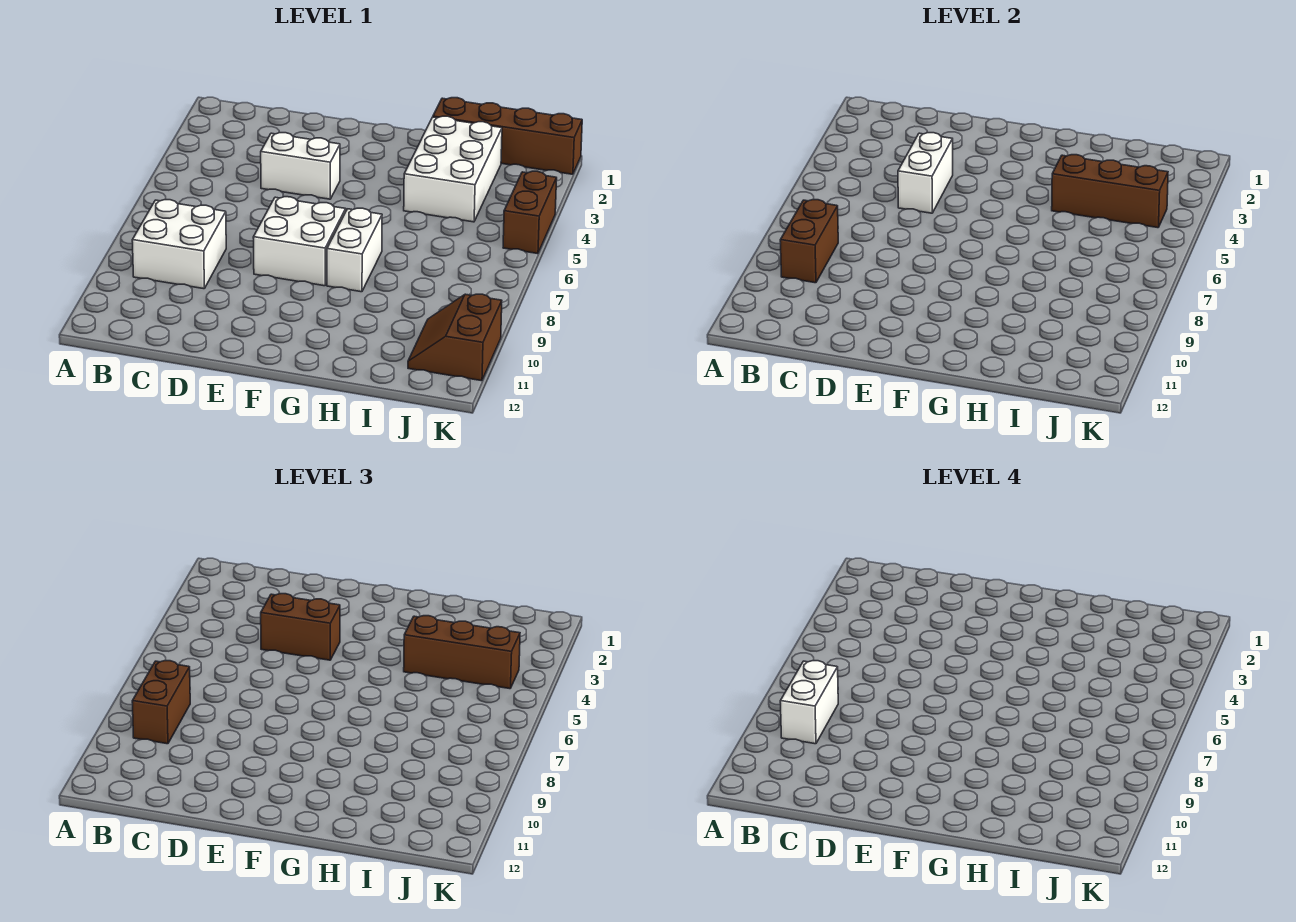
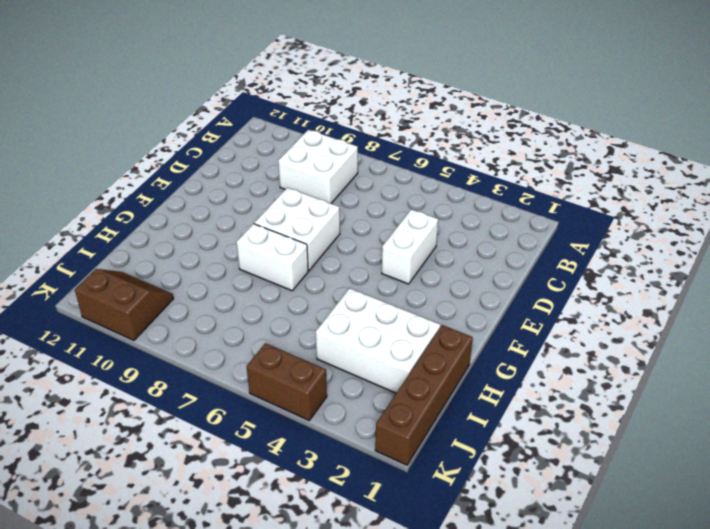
none -> brown 1x2 brick [780,199,838,283]
none -> white 1x2 brick [898,133,953,213]
none -> brown 1x3 brick [1052,155,1168,228]

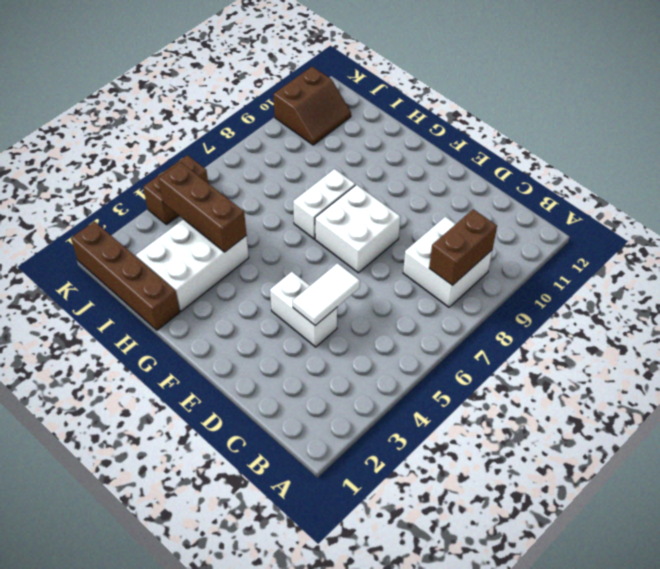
white 1x2 tile [293,263,360,326] -> white 1x2 brick [898,133,953,213]
none -> brown 1x2 brick [132,660,190,744]
none -> brown 1x2 brick [261,594,340,660]
none -> brown 1x3 brick [404,616,520,689]

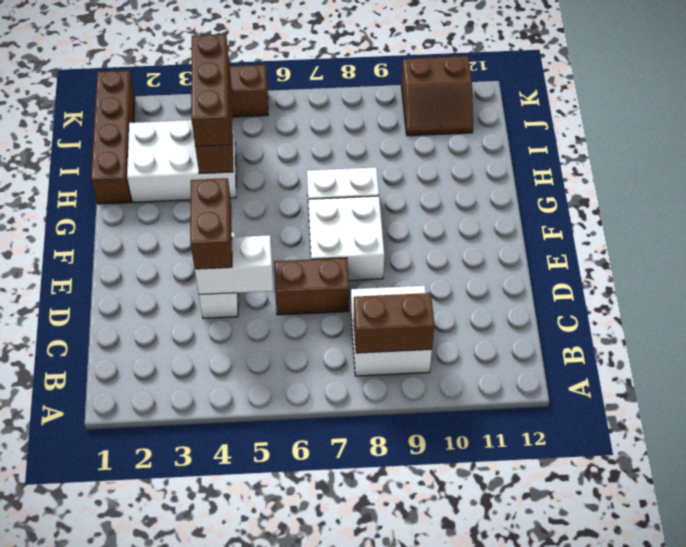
brown 1x2 brick [274,258,349,315] -> brown 1x2 brick moved to [132,660,190,744]
none -> white 1x2 brick [780,660,838,744]

